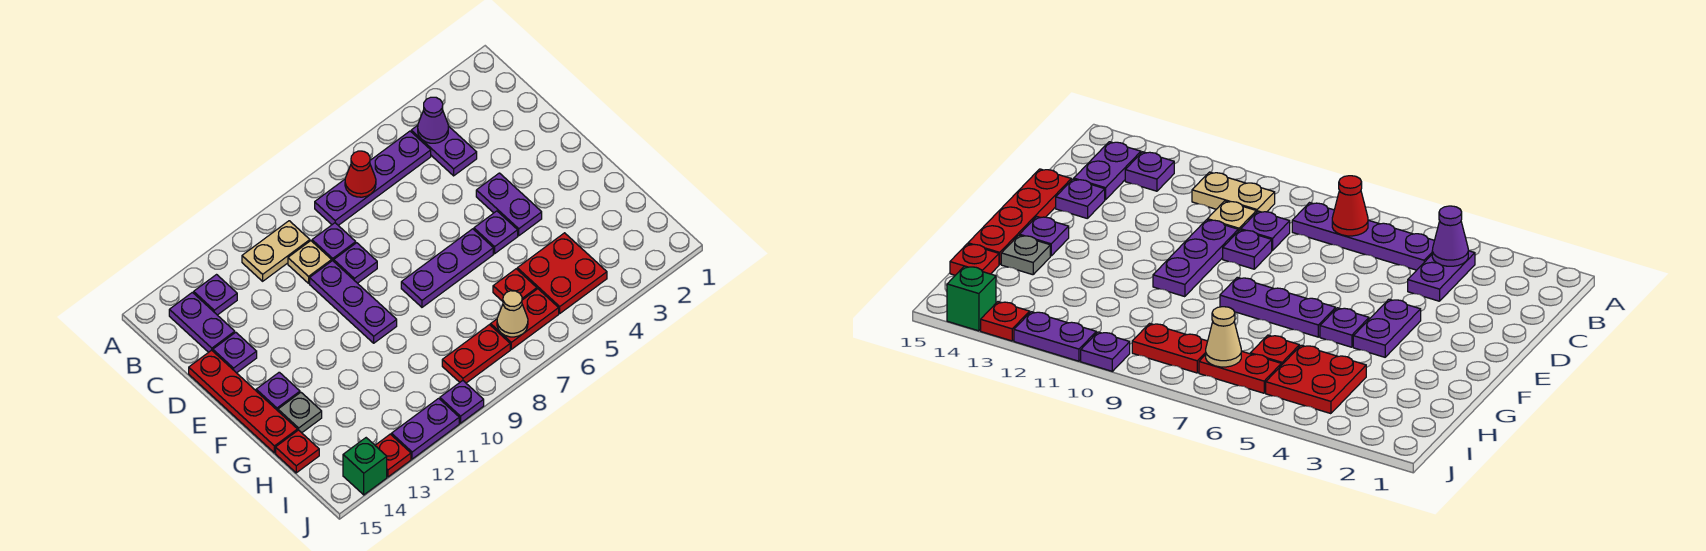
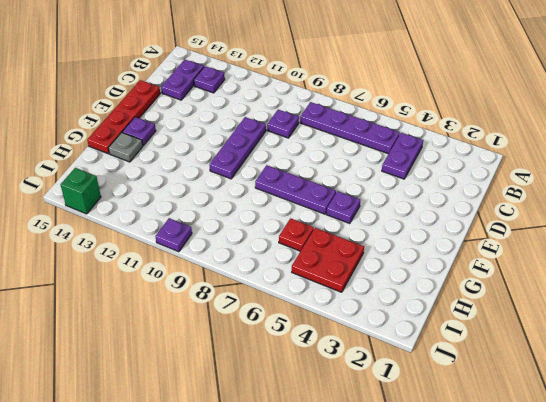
none -> tan 1x2 plate [242,221,310,281]
none -> tan 1x1 plate [288,241,332,283]
none -> purple 1x1 plate [334,243,377,283]

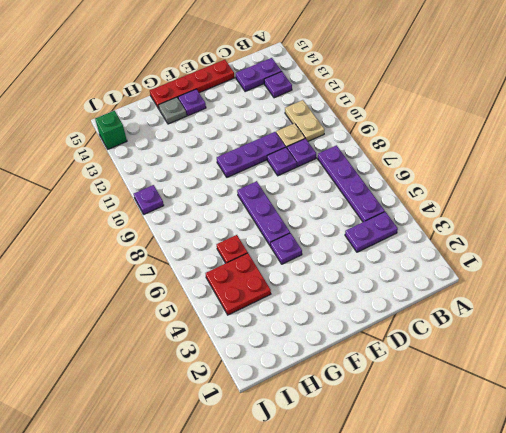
none -> purple 1x1 plate [213,332,257,373]
none -> purple 1x2 plate [476,173,542,236]
none -> red 1x1 plate [276,430,319,473]

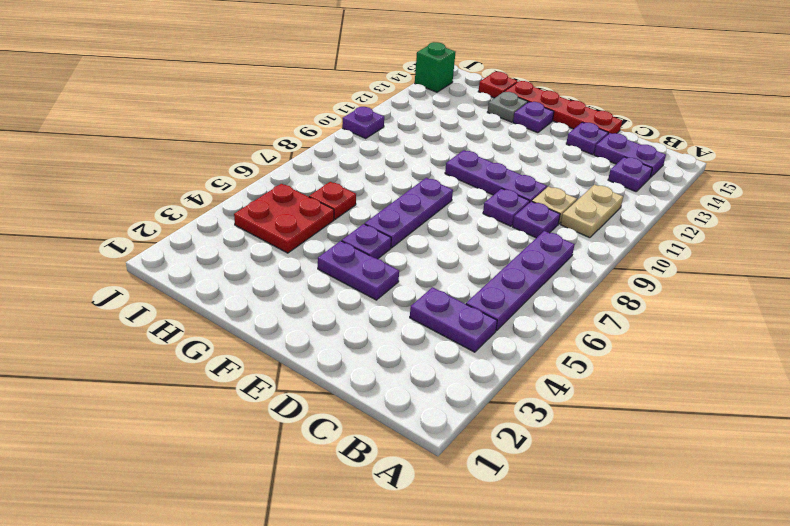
none -> red 1x2 plate [491,289,559,349]
none -> red 1x2 plate [442,325,510,383]
none -> purple 1x2 plate [391,398,459,459]

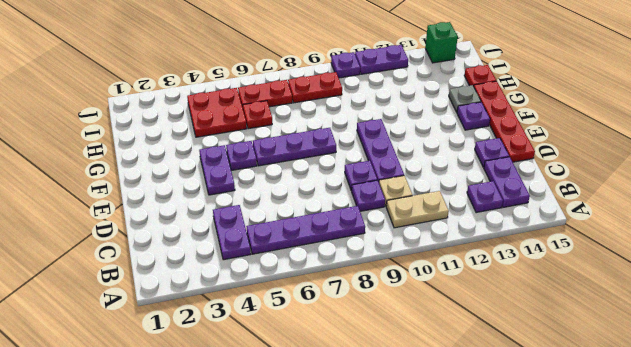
none -> red 1x1 plate [375,434,411,477]
none -> purple 1x1 cone [418,97,448,143]
none -> red 1x1 cone [345,151,376,197]

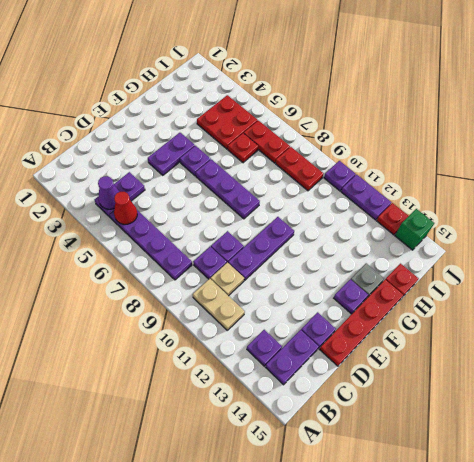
red 1x1 cone [114,192,137,224] -> red 1x1 cone moved to [345,151,376,197]
none -> tan 1x1 cone [497,291,528,337]

